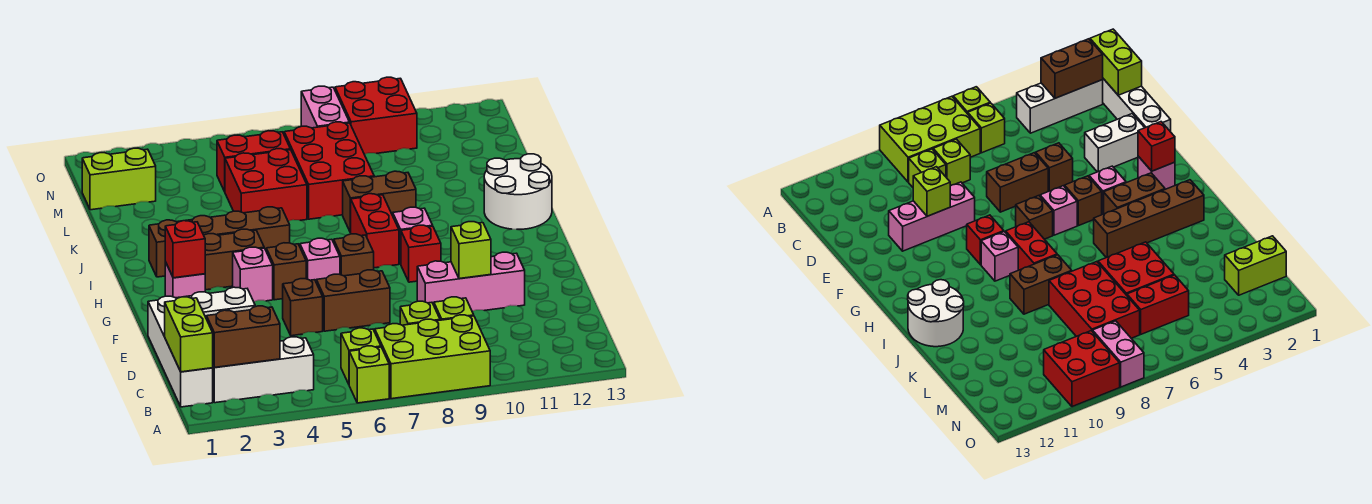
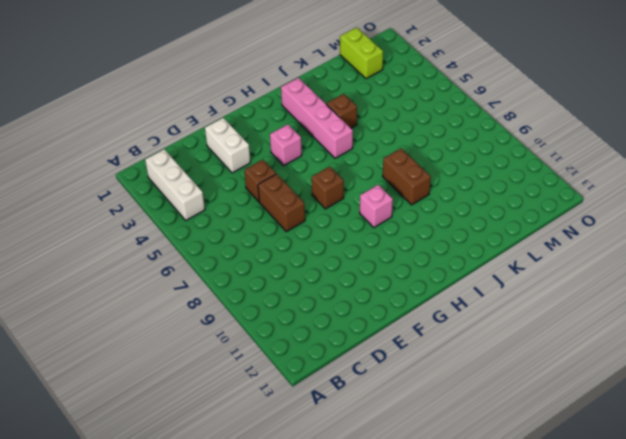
pink 1x4 brick [281,77,353,158] -> brown 1x4 brick [149,207,290,277]
brown 1x1 brick [326,94,357,128] -> brown 1x1 brick moved to [266,243,306,300]
none -> lime 1x1 brick [349,346,389,403]
none -> lime 2x3 brick [375,315,490,399]
none -> white 1x4 brick [148,296,213,407]
none -> lime 1x1 brick [341,328,381,384]

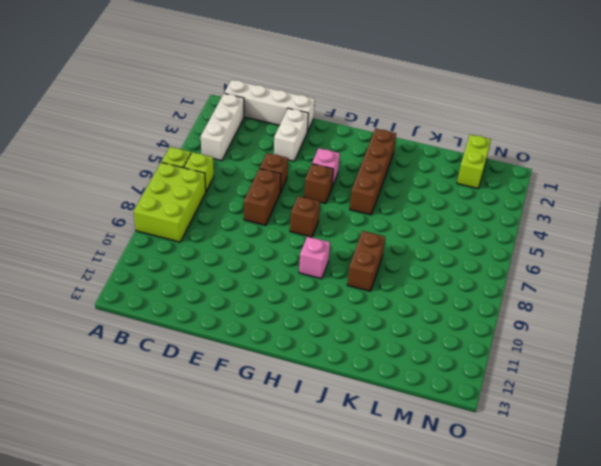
none -> lime 1x1 brick [400,301,440,325]
none -> lime 1x1 brick [434,297,474,320]
none -> pink 1x3 brick [417,252,525,311]
none -> pink 1x1 brick [165,262,205,298]

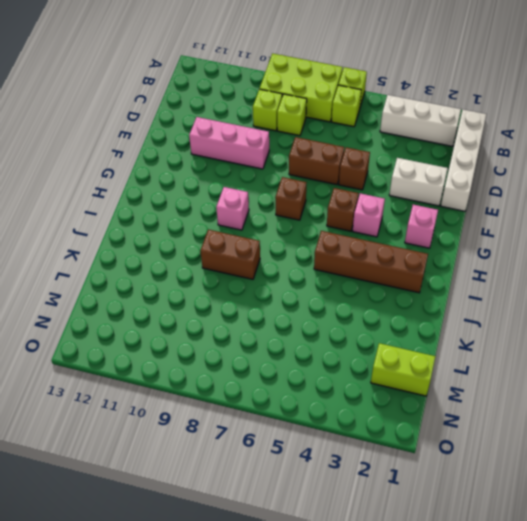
none -> pink 1x1 brick [300,238,340,281]
none -> red 1x1 brick [401,225,441,282]
none -> brown 1x2 brick [204,229,264,290]
none -> red 1x2 brick [351,194,399,268]

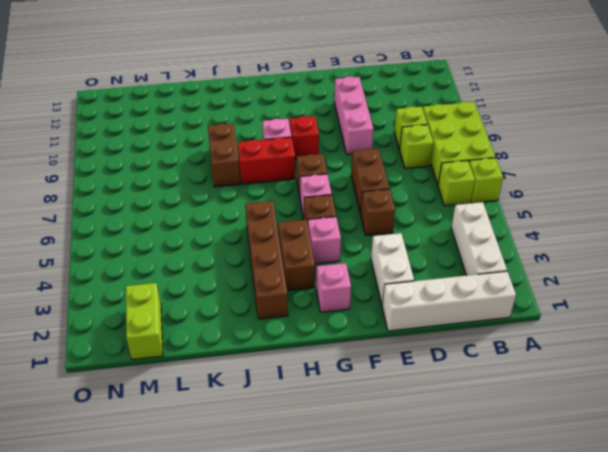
none -> white 2x2 round brick [484,154,552,229]
none -> red 2x2 brick [225,149,307,221]
none -> red 2x3 brick [284,122,374,219]
none -> red 1x2 brick [217,131,290,191]

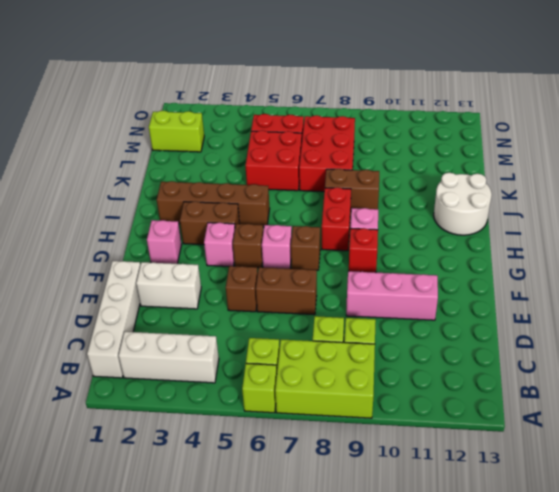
none -> pink 1x2 brick [301,86,350,128]
none -> red 2x2 brick [335,77,417,154]
none -> lime 1x2 brick [165,297,213,372]
none -> brown 1x2 brick [206,306,280,367]

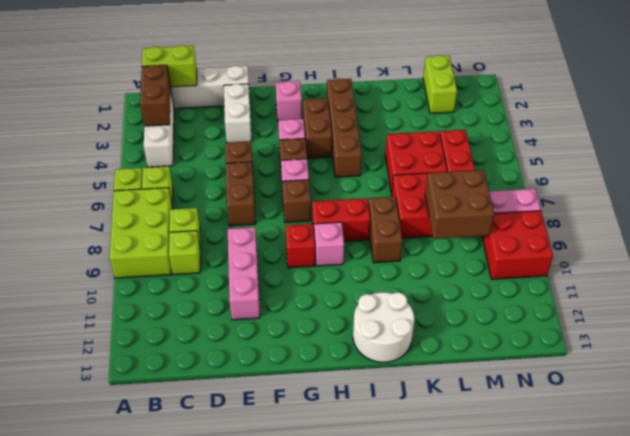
brown 2x2 brick [425,170,494,239] -> none
none -> lime 1x1 brick [451,222,491,279]
none -> red 1x1 brick [165,221,205,278]

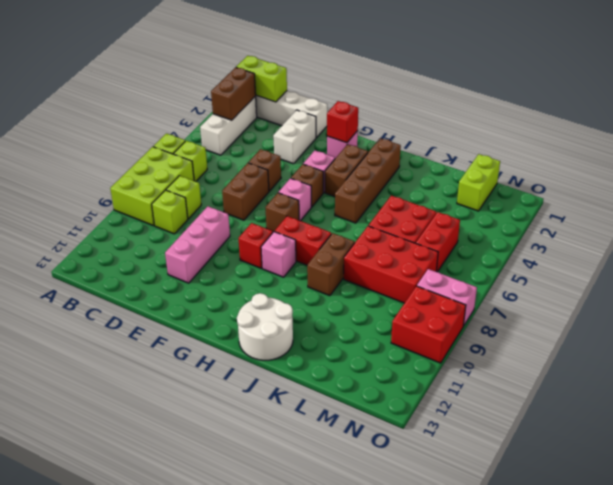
none -> lime 1x1 brick [451,222,491,279]

